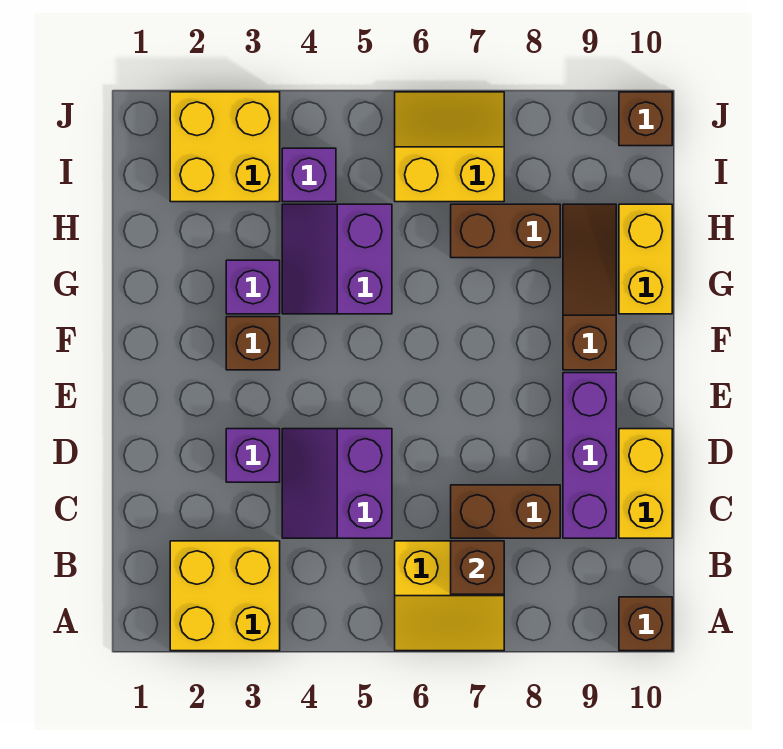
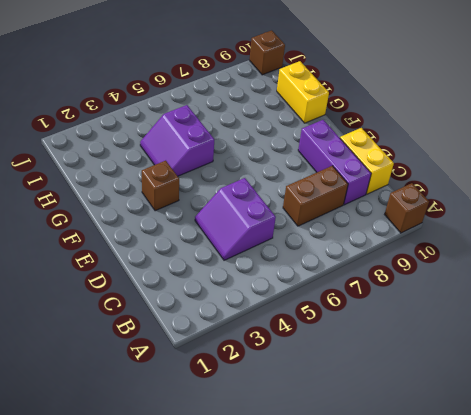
none -> yellow 2x2 brick [170,541,280,651]
none -> yellow 2x2 slope [395,541,504,651]
none -> purple 1x1 brick [226,429,280,482]

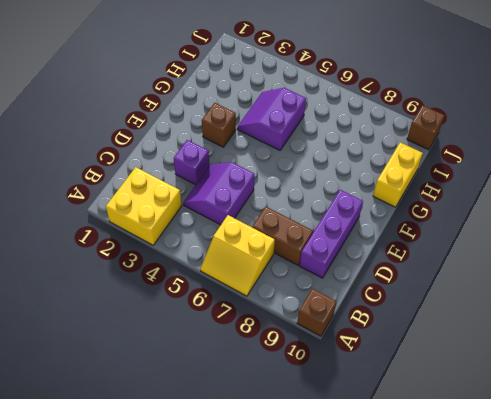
none -> yellow 1x2 brick [619,429,672,538]
none -> brown 1x3 slope [563,204,616,370]
none -> purple 1x1 brick [226,260,280,314]

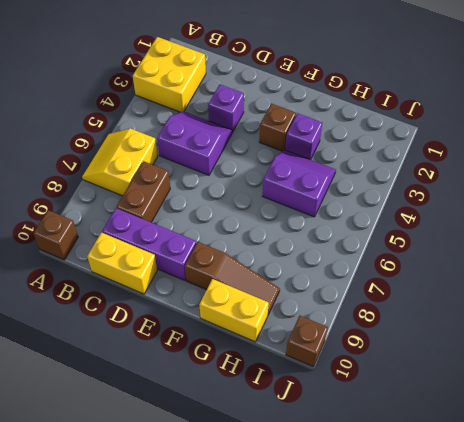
none -> brown 1x2 brick [451,204,560,258]
none -> yellow 2x2 brick [170,92,280,202]
none -> purple 1x1 brick [282,148,336,202]

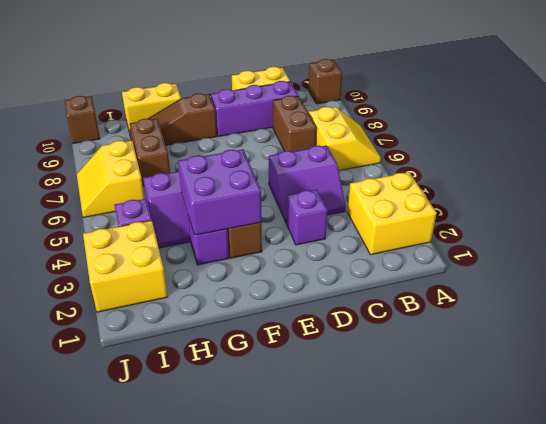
purple 2x2 brick [178,149,261,235] -> none
none -> brown 1x1 brick [451,541,504,594]

